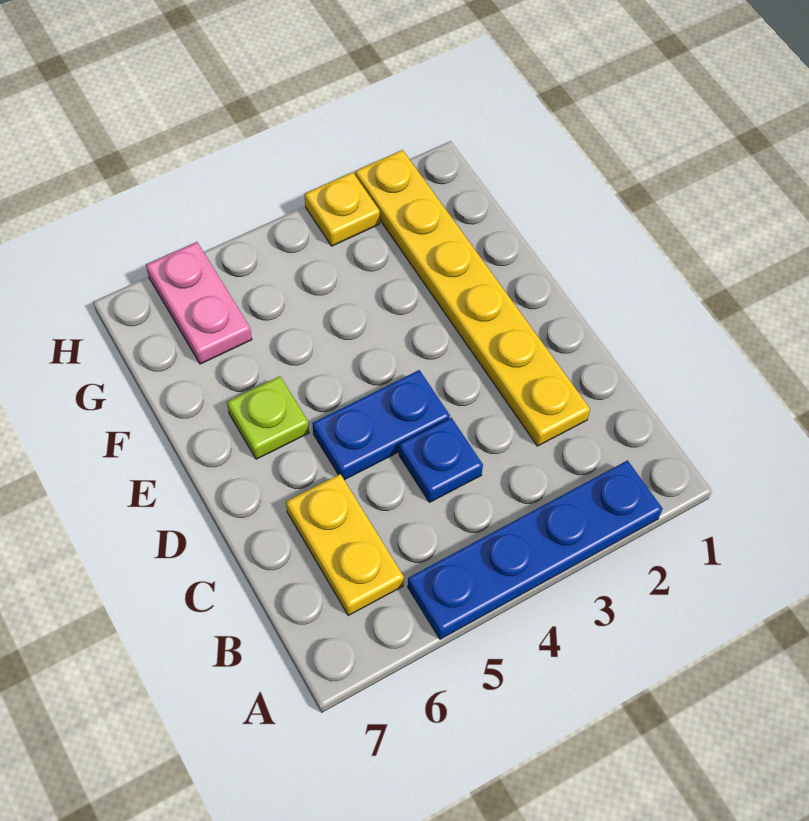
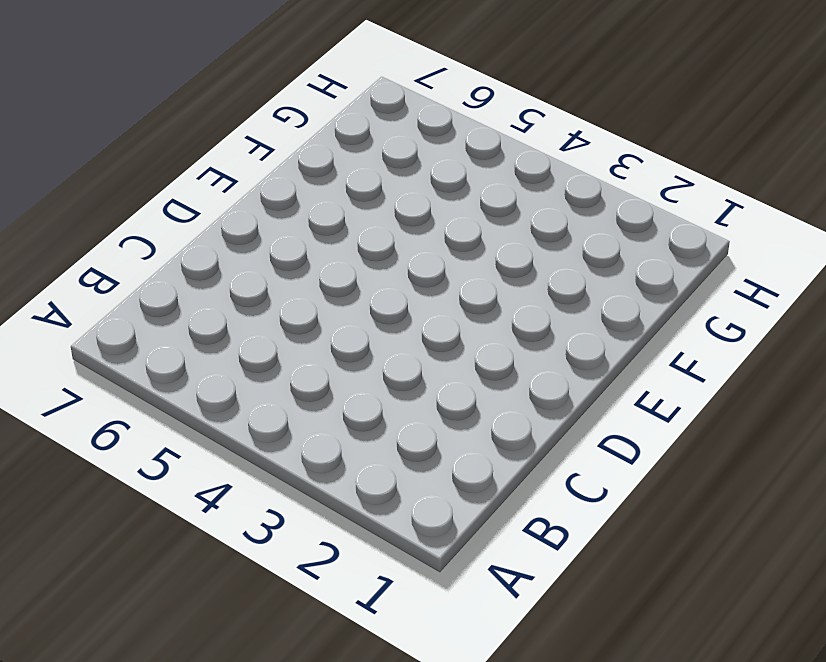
none -> blue 1x4 plate [408,460,663,639]
none -> yellow 1x2 plate [286,474,404,615]

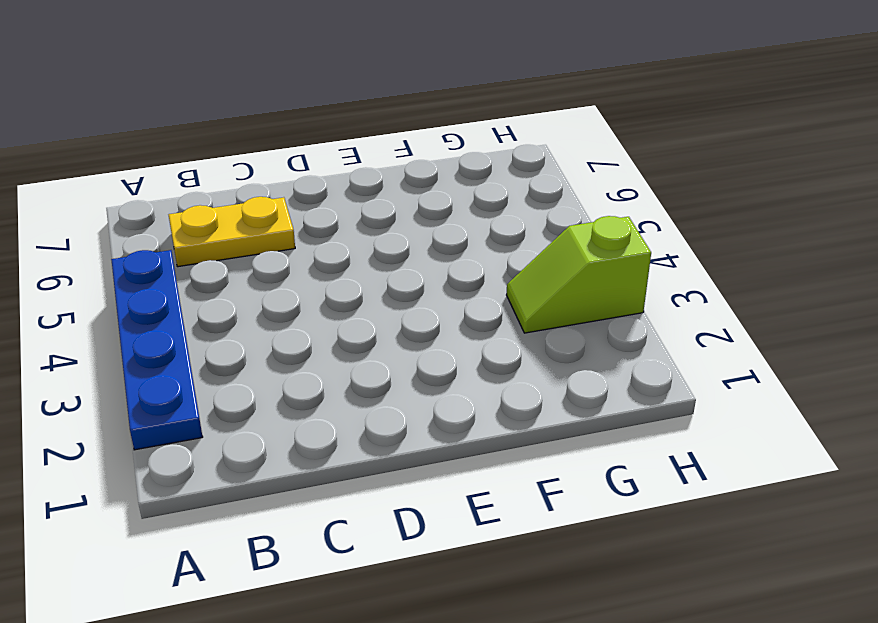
lime 1x2 slope [507,216,651,333] -> yellow 1x1 plate [304,172,380,246]
none -> yellow 1x6 plate [355,150,590,446]
none -> blue 1x1 plate [399,418,483,502]

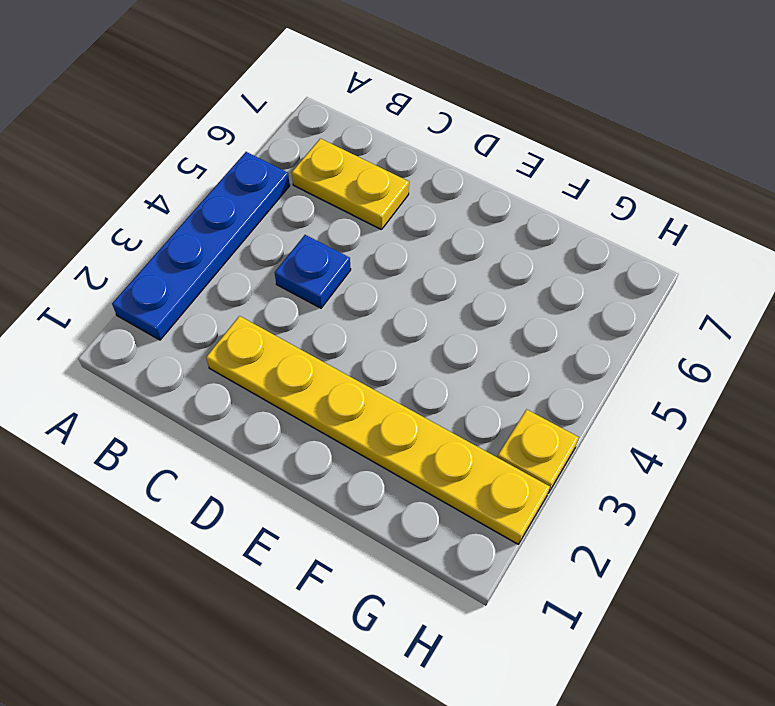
none -> blue 1x2 plate [312,370,450,480]
none -> lime 1x1 plate [227,376,309,459]

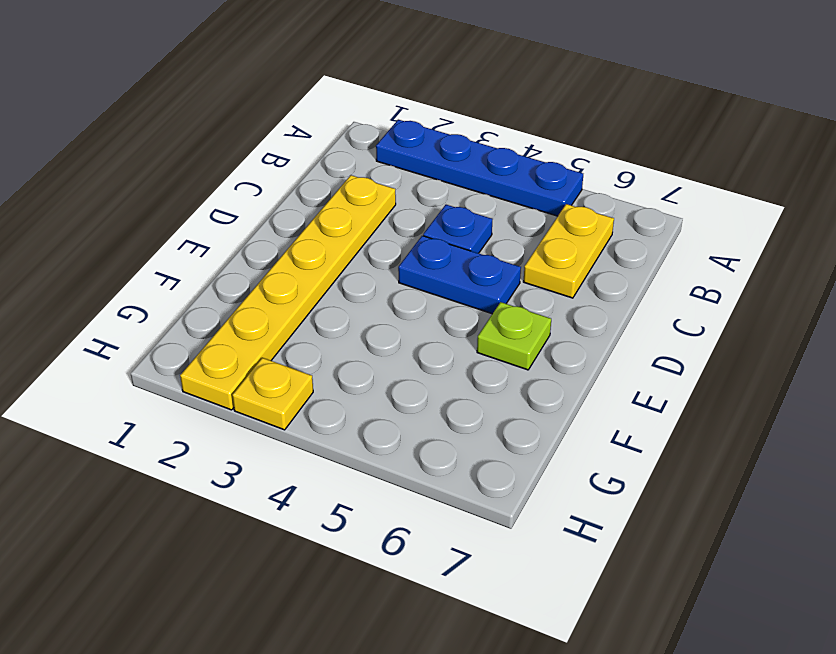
none -> pink 1x2 plate [146,242,252,364]

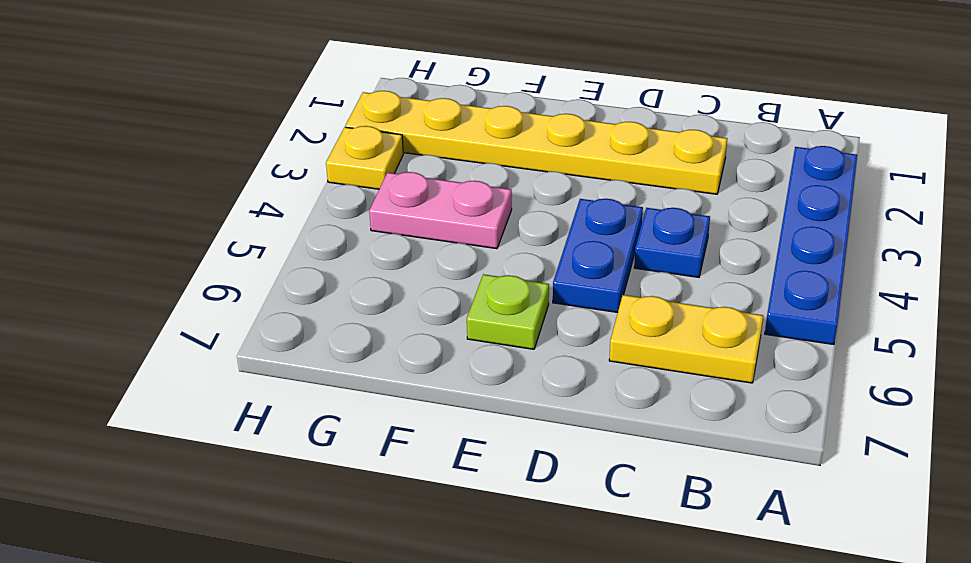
pink 1x2 plate [369,172,512,249] -> pink 1x2 plate moved to [146,242,252,364]

